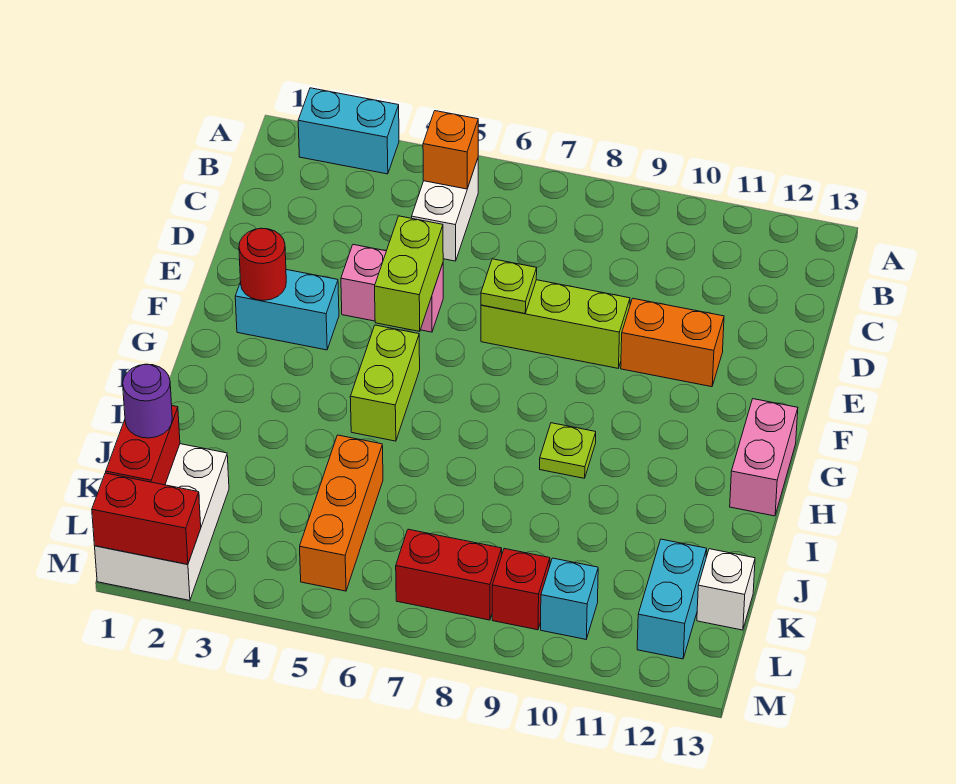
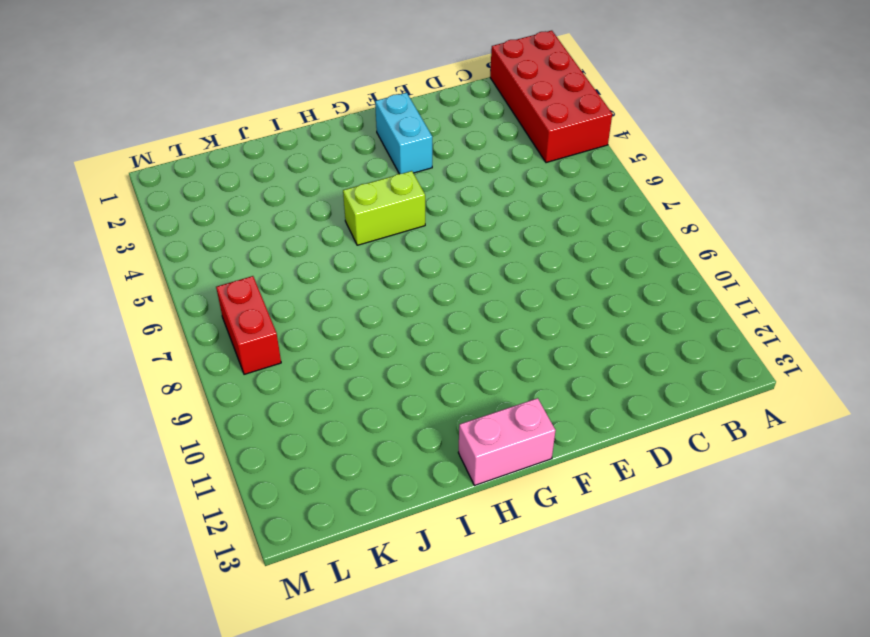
red 2x4 brick [490,31,612,163] -> cyan 1x2 brick [298,88,399,174]
none -> white 1x2 brick [412,159,478,261]
none -> pink 1x2 brick [341,245,443,332]
none -> lime 1x3 brick [481,280,630,368]

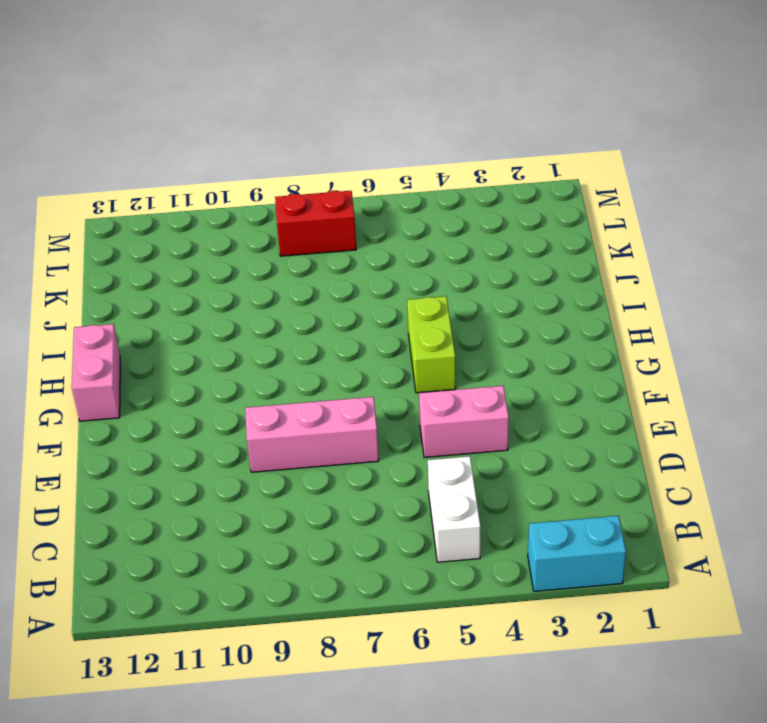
pink 1x3 brick [245,397,379,472] -> lime 1x3 brick [481,280,630,368]
none -> orange 1x2 brick [621,299,724,387]
none -> cyan 1x2 brick [235,270,339,350]
none -> lime 1x1 plate [540,423,596,478]

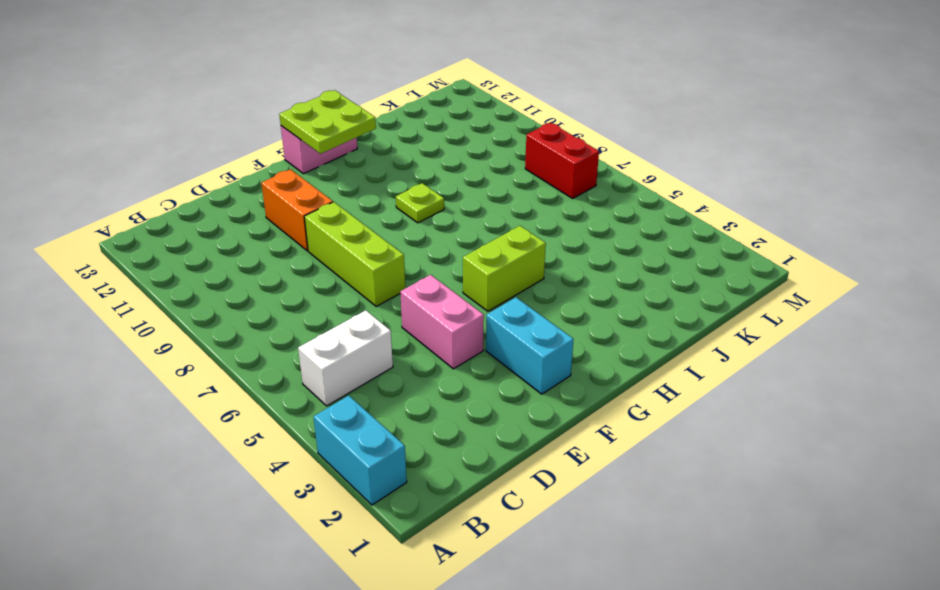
lime 2x2 plate [279,90,376,154] -> none
none -> orange 1x3 brick [300,435,383,591]
none -> white 2x3 brick [95,444,229,600]
none -> cyan 1x2 brick [637,539,707,659]

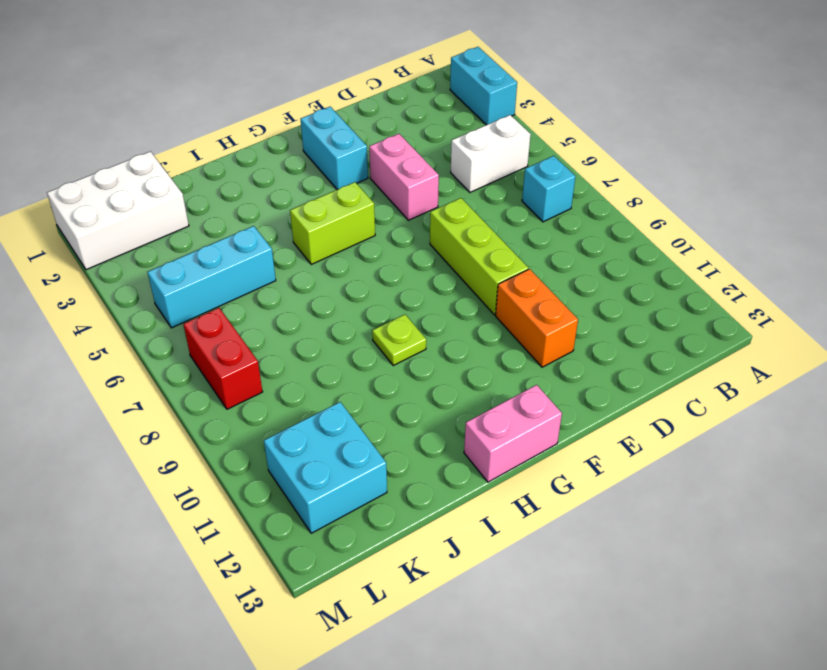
cyan 1x1 brick [522,156,576,222] -> cyan 1x1 brick moved to [541,558,598,639]
cyan 1x3 brick [148,226,276,328] -> orange 1x3 brick [300,435,383,591]
cyan 2x2 brick [264,402,387,533] -> cyan 1x2 brick [637,539,707,659]
none -> white 1x1 brick [697,549,755,630]
none -> red 1x1 brick [492,549,550,630]
none -> orange 1x1 brick [423,111,478,189]

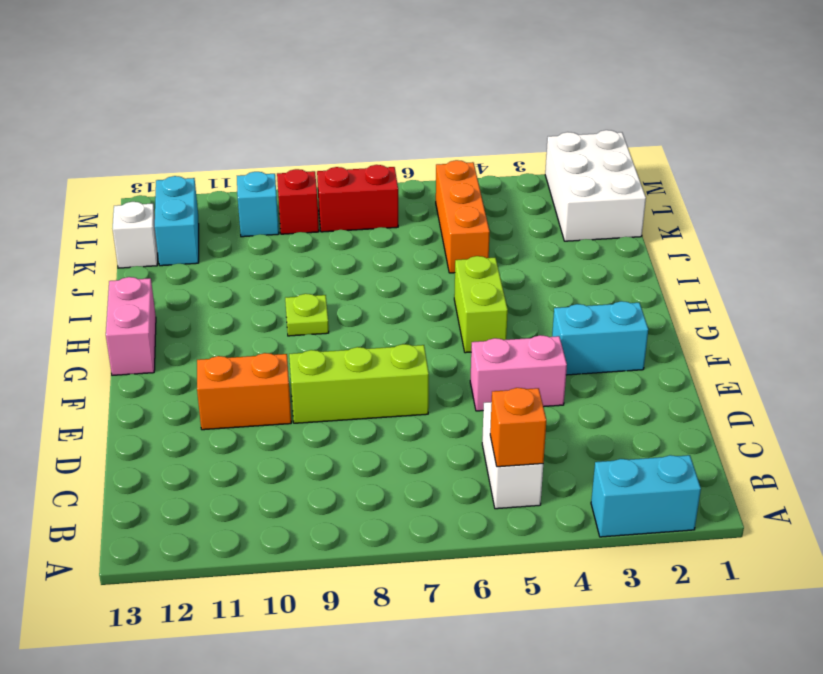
none -> lime 1x2 brick [375,216,443,331]
none -> lime 1x1 plate [481,259,537,314]
none -> red 1x1 round brick [239,228,286,300]

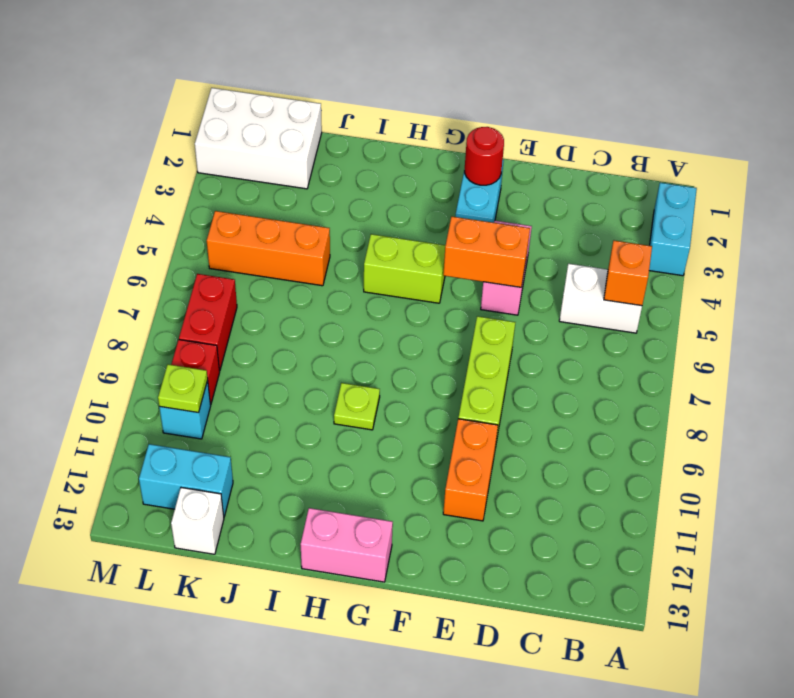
orange 1x2 brick [443,217,530,287] -> lime 1x2 brick [375,216,443,331]
lime 1x1 plate [158,364,208,413] -> lime 1x1 plate moved to [481,259,537,314]
none -> red 1x2 brick [106,406,180,485]
none -> red 1x2 brick [92,473,201,564]
none -> purple 1x1 round brick [123,364,172,438]

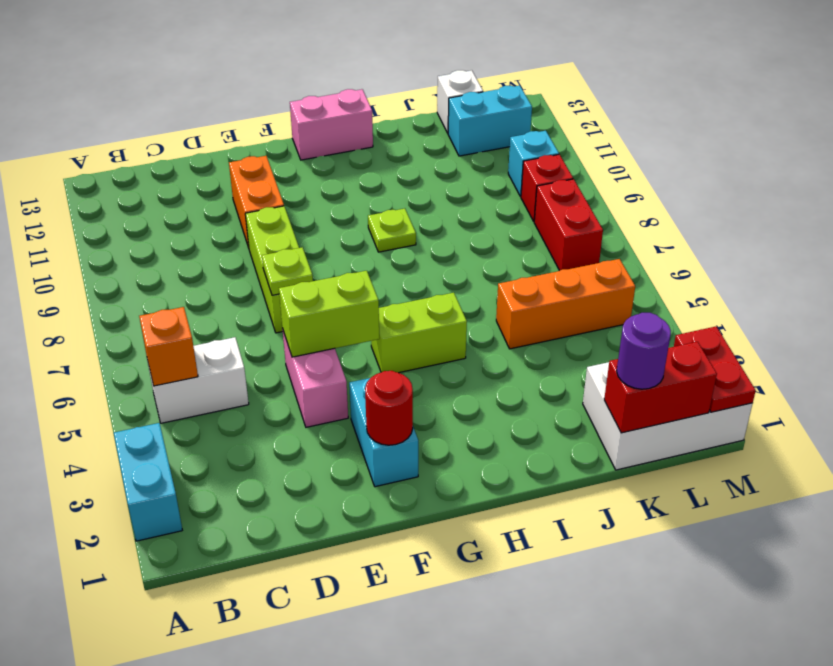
red 1x2 plate [674,327,756,412] -> red 1x2 brick [92,473,201,564]

